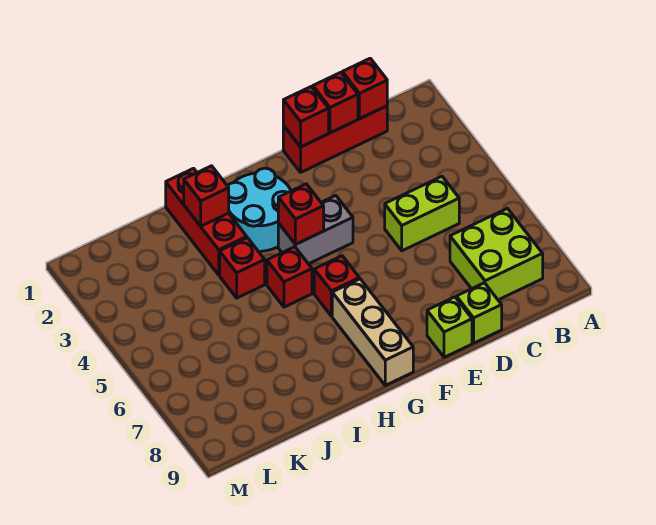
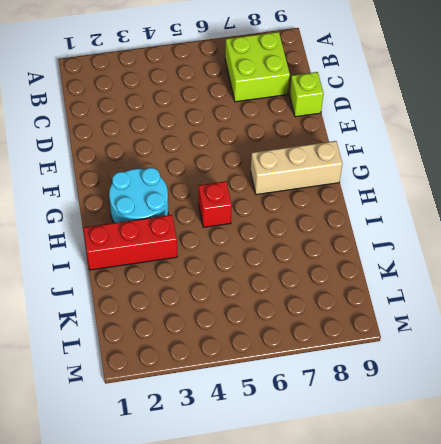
none -> red 1x3 brick [283,106,387,172]
none -> lime 1x2 brick [385,176,459,251]
none -> lime 1x1 brick [427,297,472,357]

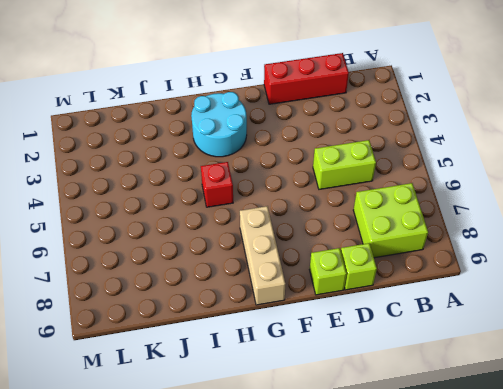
none -> grey 1x2 brick [278,195,353,264]
none -> red 1x1 brick [314,256,359,316]
none -> red 1x3 brick [166,168,247,275]

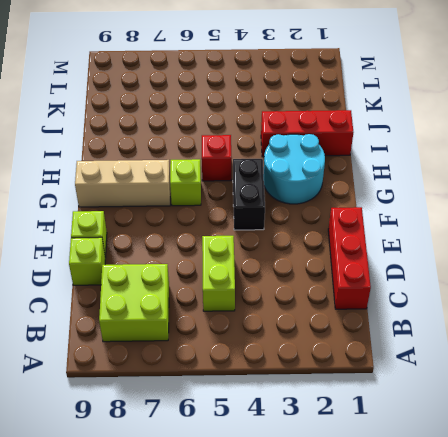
black 1x2 brick [233,159,265,230] -> grey 1x2 brick [278,195,353,264]
lime 1x1 brick [170,159,201,206] -> red 1x1 brick [314,256,359,316]
none -> red 1x1 brick [220,238,265,298]
none -> red 1x1 brick [342,58,387,119]
none -> red 1x1 brick [313,72,358,133]

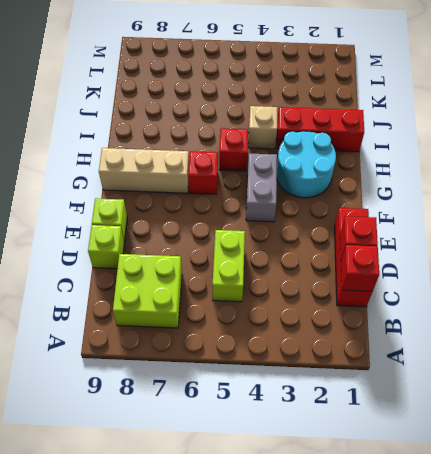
tan 1x1 brick [248,106,277,149] -> red 1x1 brick [220,238,265,298]
none -> red 1x1 brick [283,86,329,147]
none -> red 1x1 brick [278,184,324,245]
none -> red 1x1 brick [184,166,229,226]

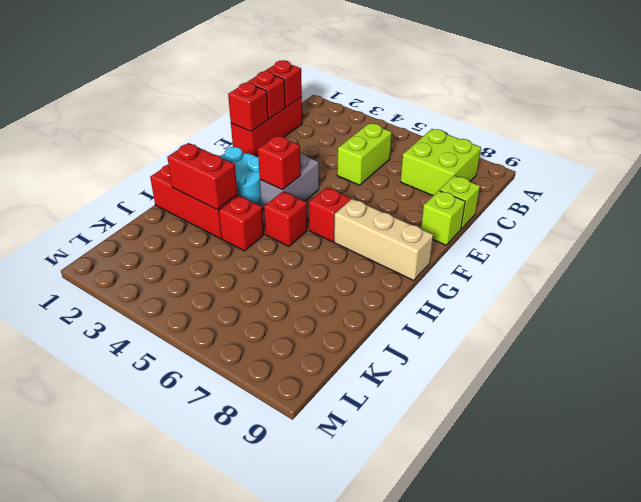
red 1x2 brick [167,143,238,210] -> red 1x1 brick [184,166,229,226]

